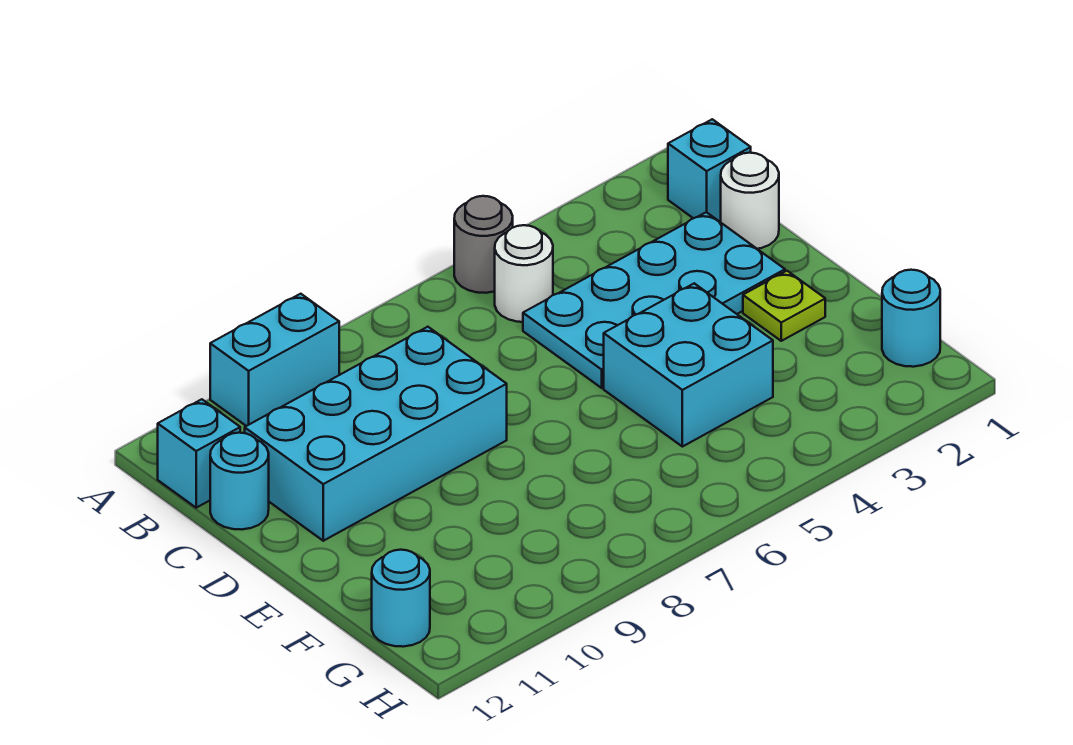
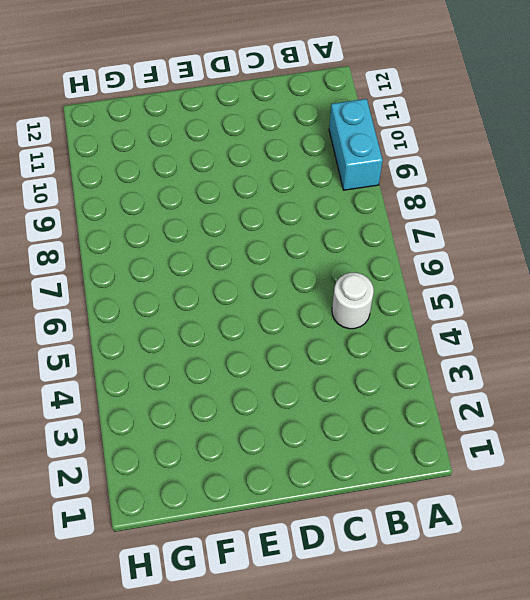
none -> grey 1x1 round brick [454,196,513,293]
none -> cyan 1x1 brick [668,119,751,221]
none -> cyan 1x1 brick [158,399,240,508]

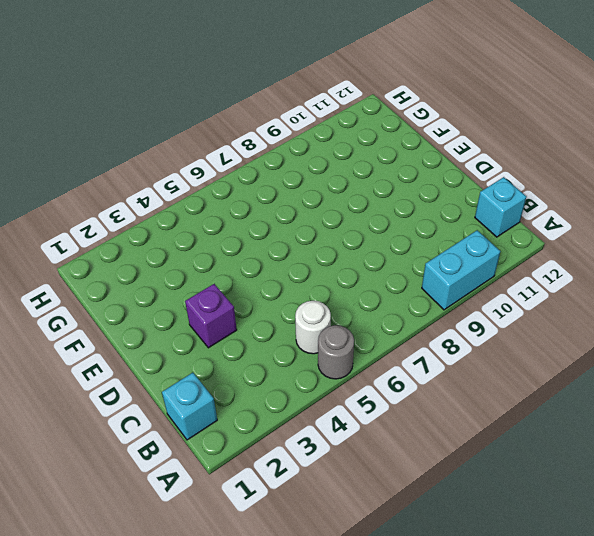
purple 1x1 brick [185,284,237,348] -> cyan 2x4 plate [523,212,785,388]
none -> white 1x1 round brick [721,153,779,249]
none -> cyan 2x4 brick [245,327,507,541]
none -> cyan 1x1 round brick [210,433,269,530]

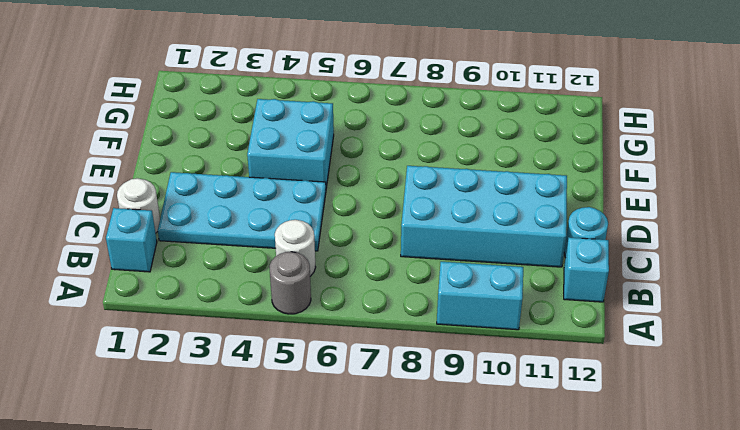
none -> lime 1x1 plate [743,271,825,341]
none -> cyan 1x1 round brick [882,270,940,367]
none -> cyan 1x1 round brick [372,550,430,647]

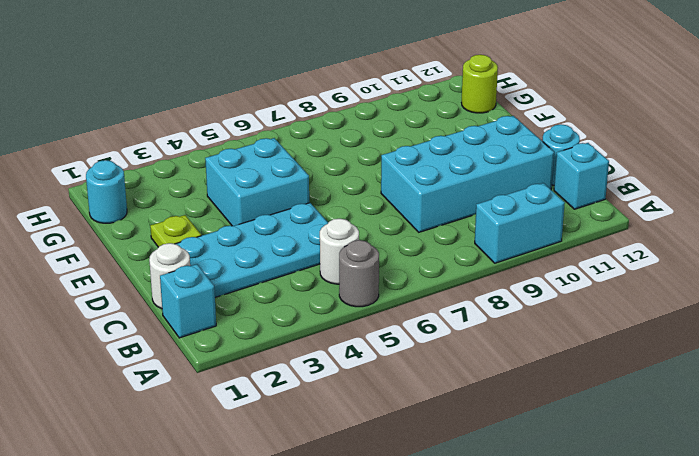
lime 1x1 round brick [462,55,498,113] -> cyan 1x1 round brick [372,550,430,647]

